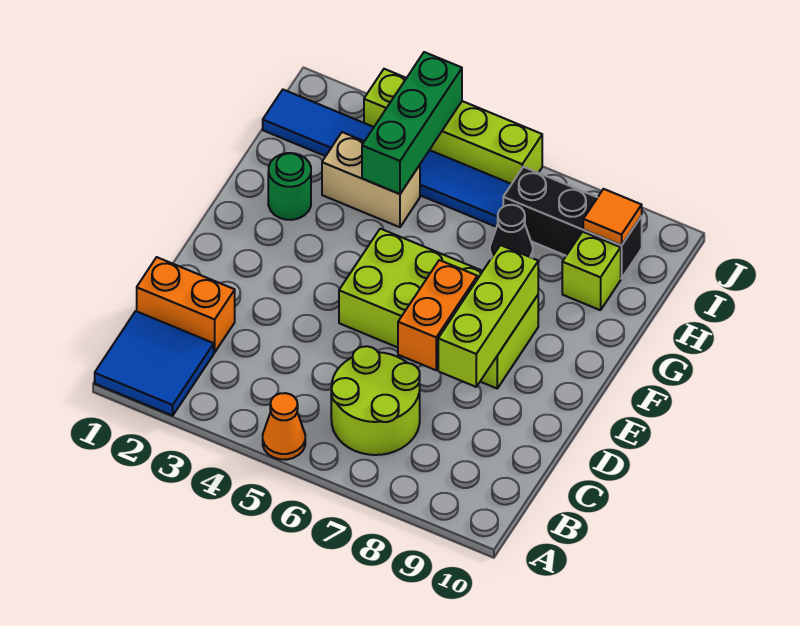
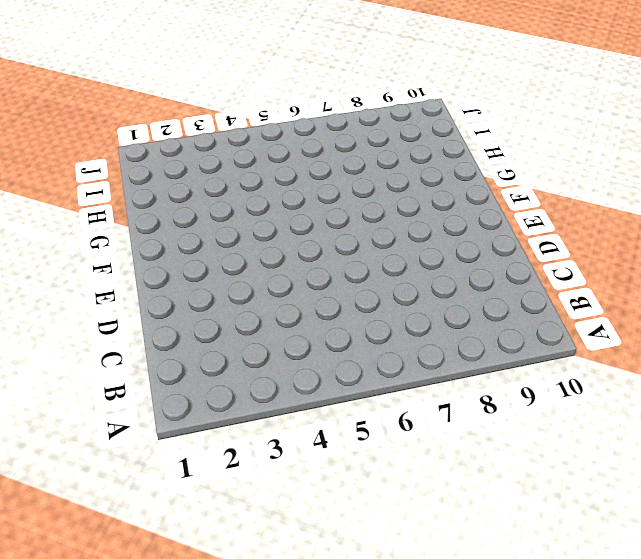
none -> blue 2x2 tile [95,311,214,416]
none -> orange 1x1 cone [263,393,305,460]
none -> lime 2x2 round brick [331,346,420,455]

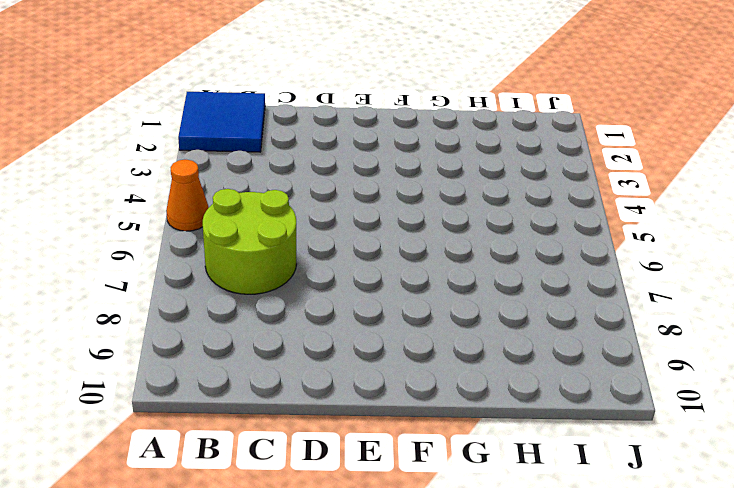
none -> orange 1x2 brick [137,257,235,352]
none -> lime 2x4 brick [339,229,538,388]
none -> green 1x1 round brick [268,153,311,220]

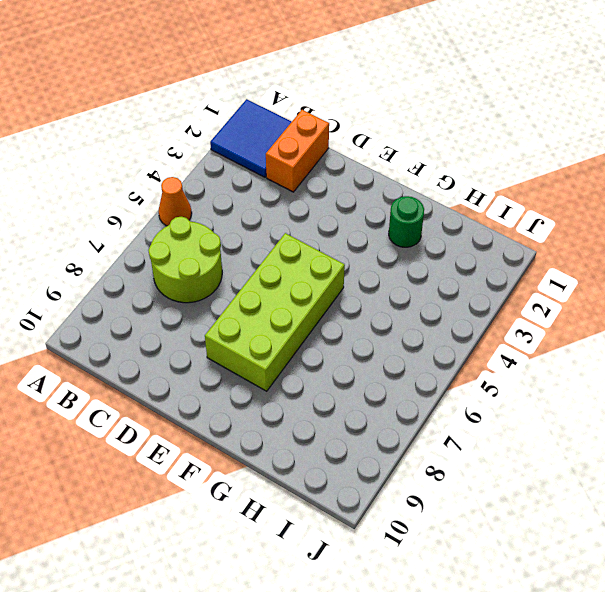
none -> tan 1x2 brick [322,132,420,227]
none -> black 1x1 cone [490,205,533,258]
none -> lime 1x1 brick [562,232,621,310]

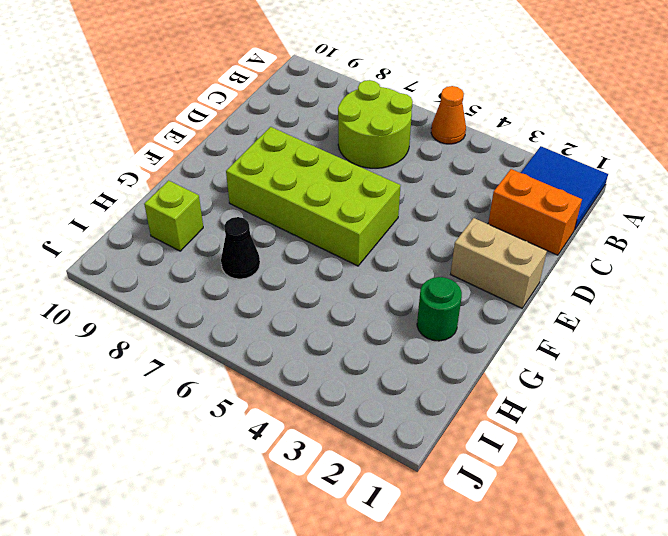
tan 1x2 brick [451,218,547,308] -> tan 1x2 brick moved to [322,132,420,227]
none -> blue 1x6 tile [263,90,511,227]
none -> black 1x3 brick [503,167,642,279]
none -> lime 1x4 brick [364,69,542,184]

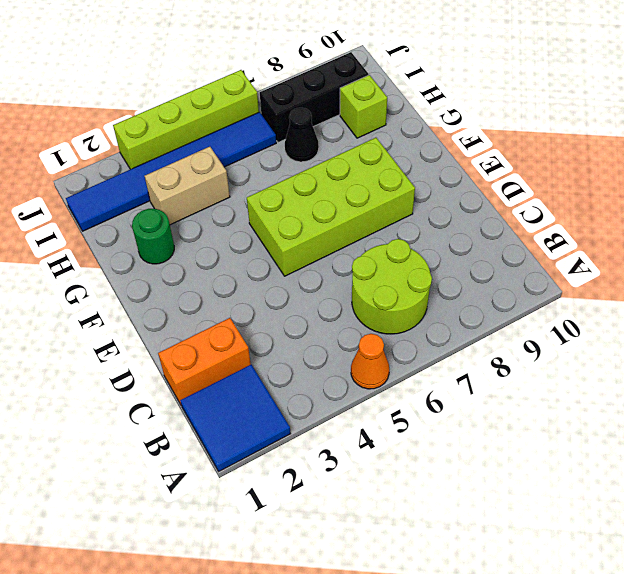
none -> orange 1x2 brick [398,260,477,370]
none -> lime 1x3 brick [438,245,538,387]
none -> green 1x3 brick [362,52,462,194]

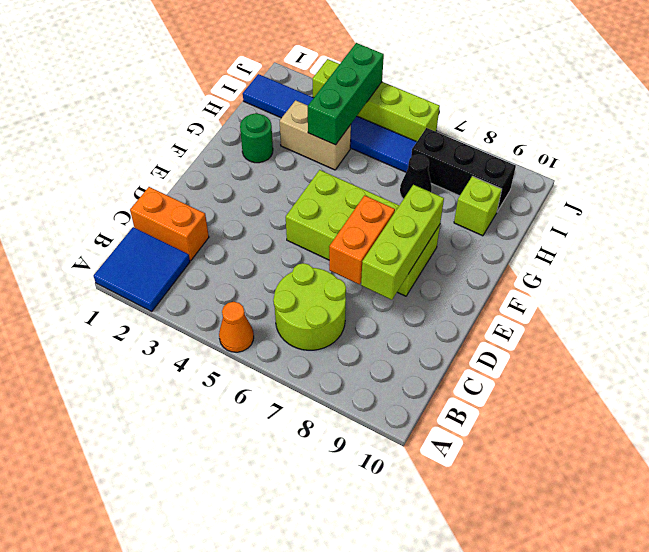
none -> orange 1x1 tile [583,189,642,245]

